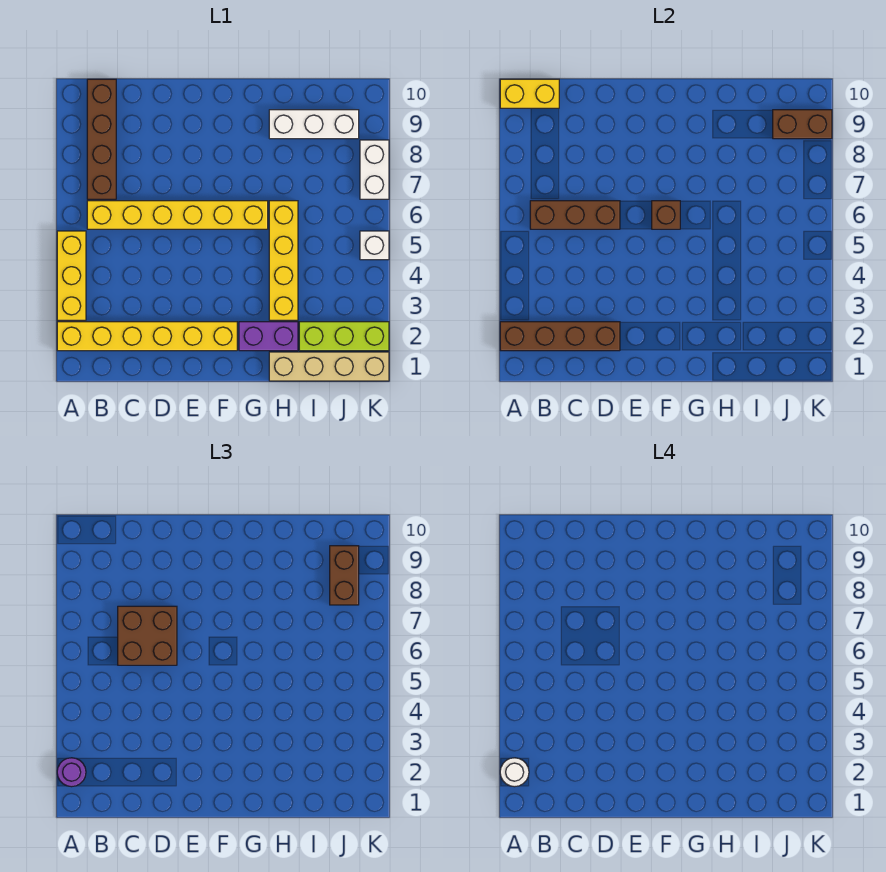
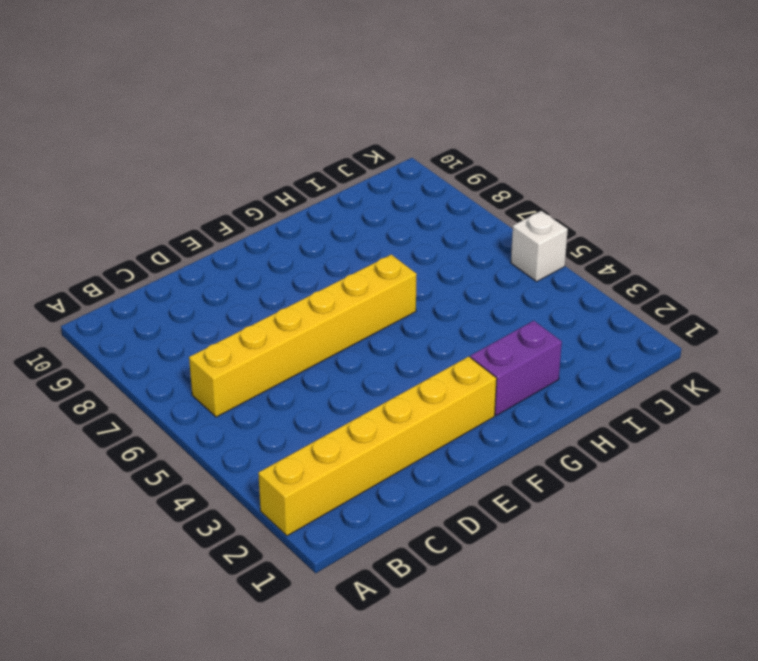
none -> yellow 1x3 brick [57,231,86,320]
none -> brown 1x4 brick [87,79,116,199]
none -> tan 1x4 brick [269,352,389,381]

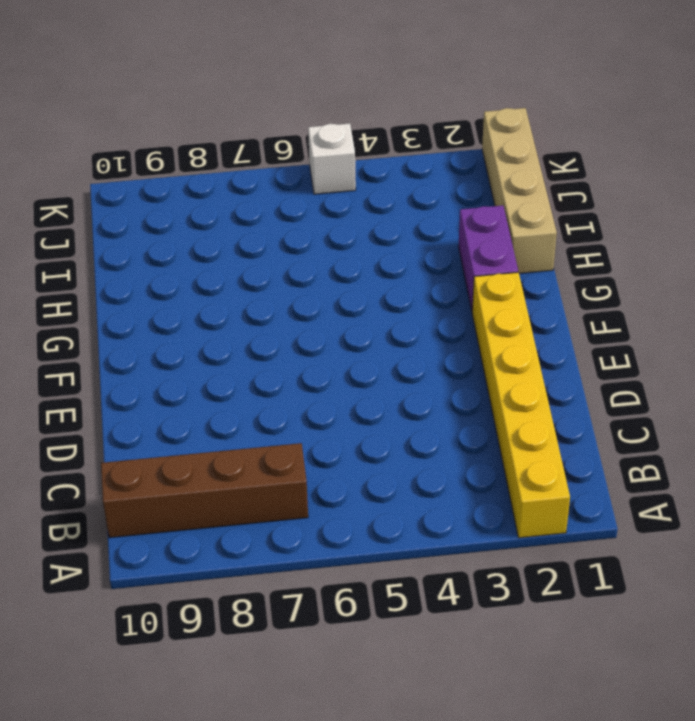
none -> yellow 1x3 brick [57,231,86,320]
none -> yellow 1x6 brick [87,201,268,229]
none -> yellow 1x4 brick [269,201,298,320]

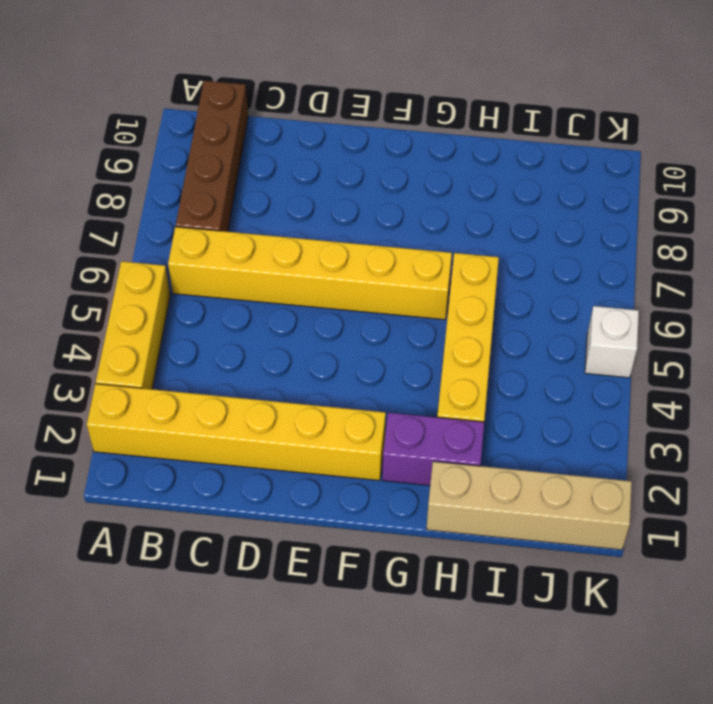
none -> white 1x3 brick [269,110,359,139]
none -> lime 1x3 brick [299,322,389,351]
none -> white 1x2 brick [360,140,389,199]

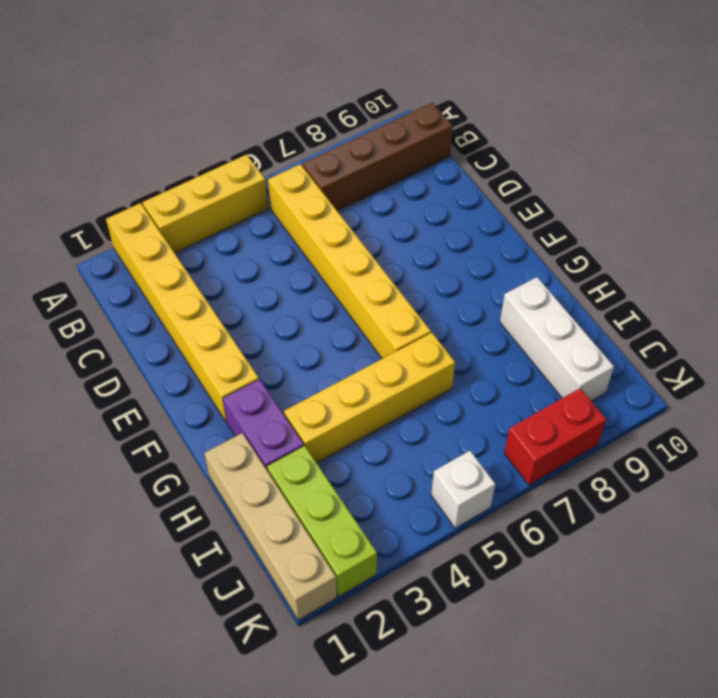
red 1x2 brick [504,388,606,485] -> white 1x2 brick [360,140,389,199]
none -> brown 1x4 brick [500,322,620,351]
none -> yellow 1x2 brick [500,79,559,108]
none -> brown 1x3 brick [530,201,620,229]

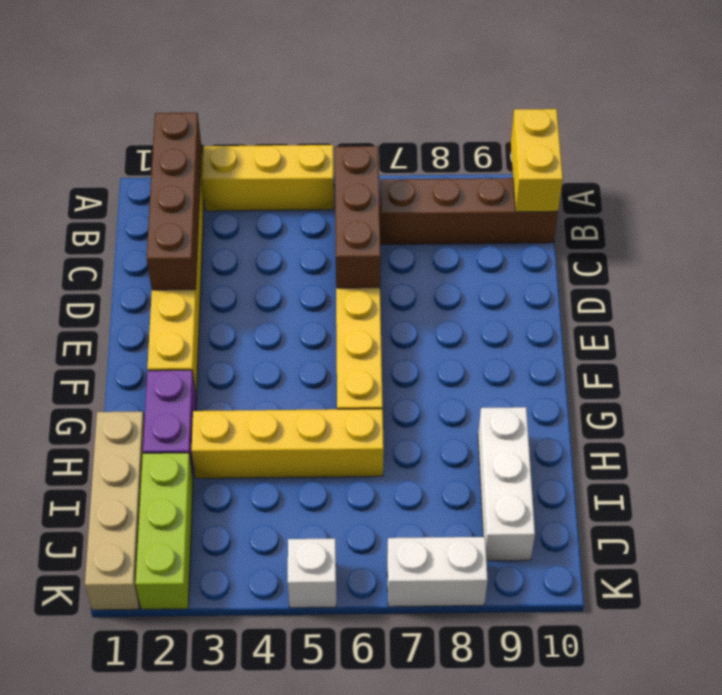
none -> brown 1x1 brick [652,201,680,229]
none -> brown 1x2 brick [773,110,832,139]
none -> purple 1x1 round brick [57,758,86,787]

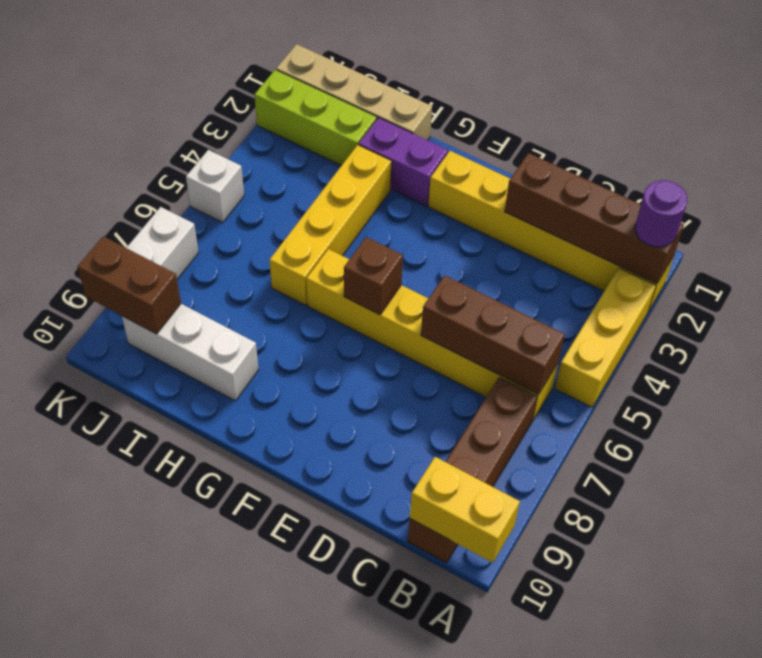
none -> brown 2x2 brick [118,606,177,665]
none -> brown 1x2 brick [330,546,359,605]
none -> white 1x1 round brick [500,758,529,787]

